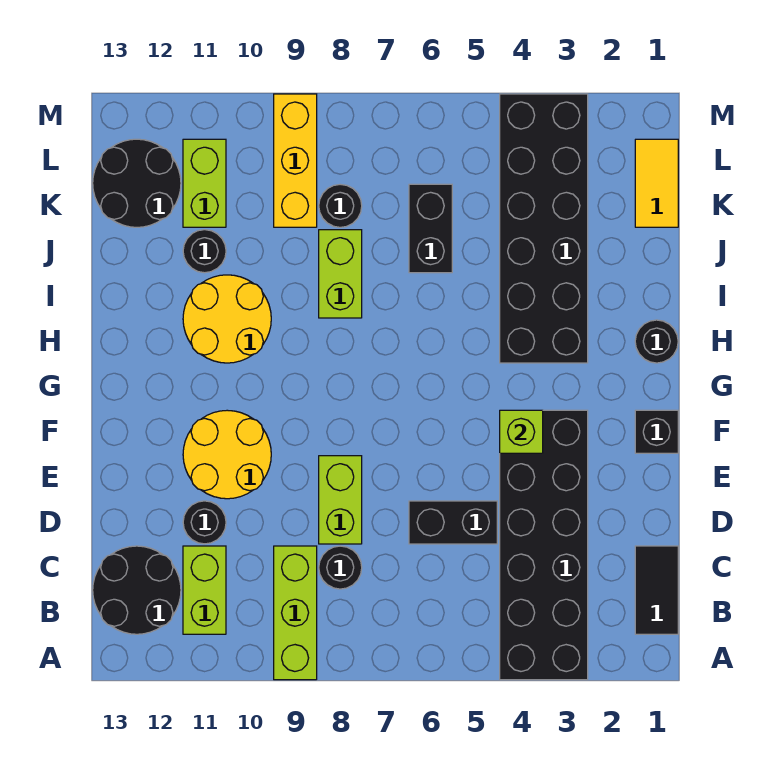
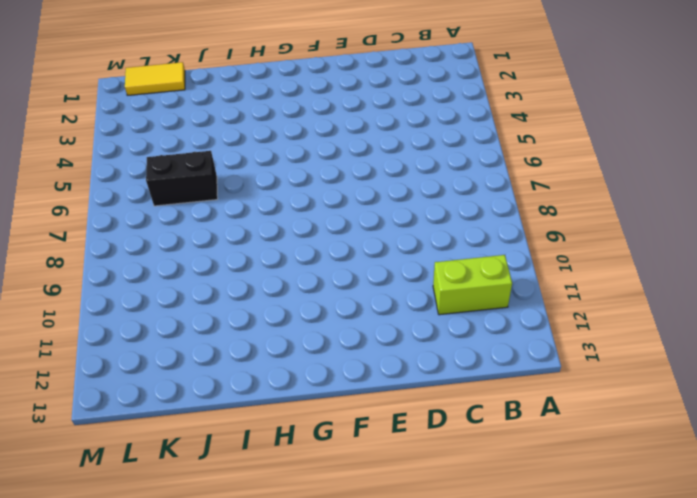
none -> black 2x6 brick [500,410,588,680]
none -> lime 1x3 brick [274,546,317,680]
none -> black 1x2 tile [635,546,678,634]

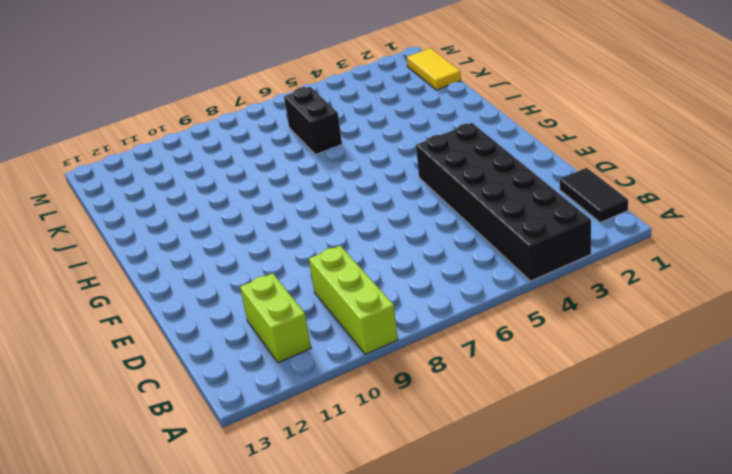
none -> black 2x2 round brick [93,546,181,634]
none -> black 1x1 round brick [319,546,362,589]
none -> black 1x2 brick [409,501,497,544]

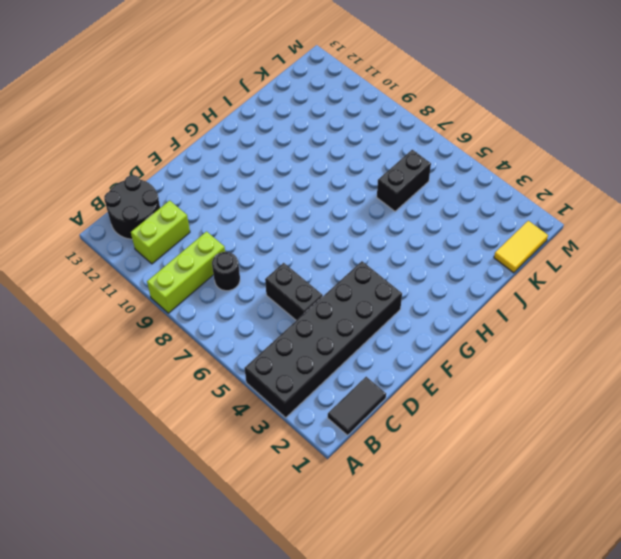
none -> lime 1x2 brick [319,456,362,544]
none -> black 1x1 round brick [183,501,226,544]
none -> yellow 2x2 round brick [183,410,271,499]

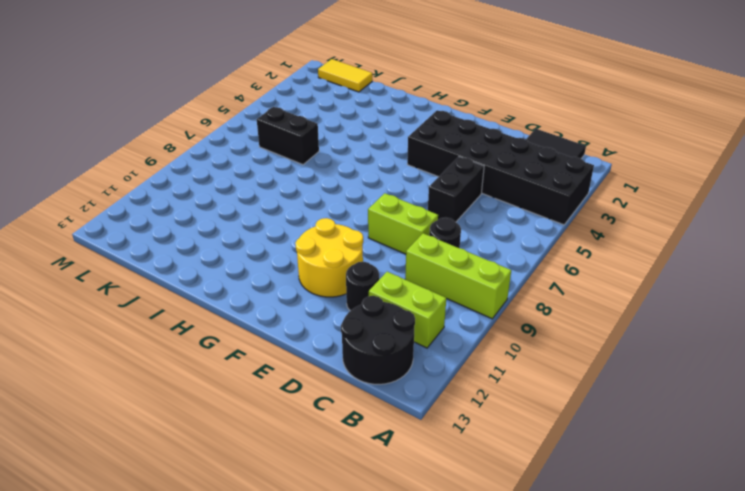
none -> black 1x1 brick [635,410,678,453]
none -> black 1x1 round brick [635,320,678,363]
none -> black 2x6 brick [500,94,588,363]

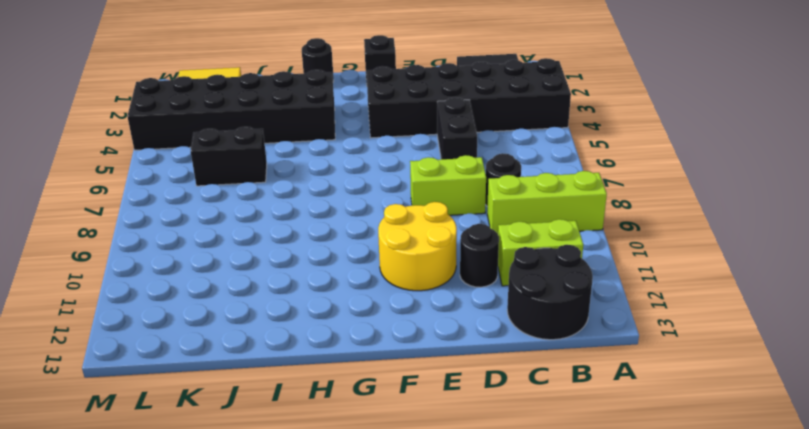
none -> yellow 2x2 round brick [183,275,271,363]
none -> lime 1x2 brick [319,230,362,318]
none -> black 1x1 round brick [183,230,226,273]

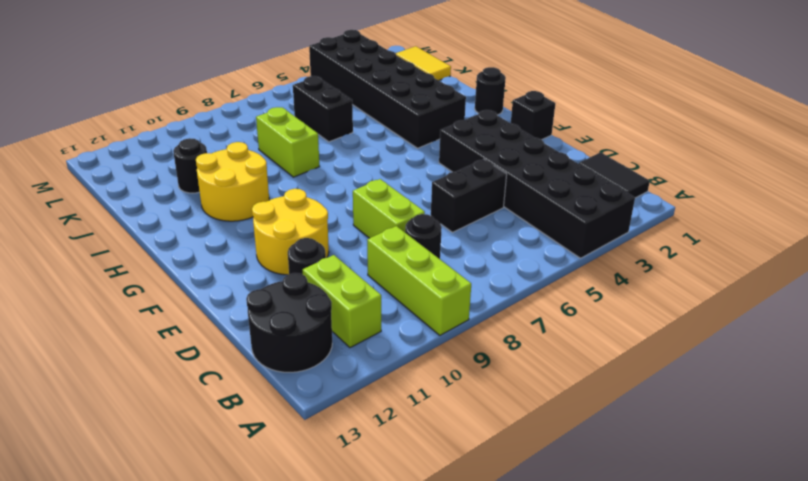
none -> black 1x1 round brick [319,184,362,227]
none -> yellow 1x3 brick [274,94,317,227]
none -> lime 1x2 brick [183,139,226,227]

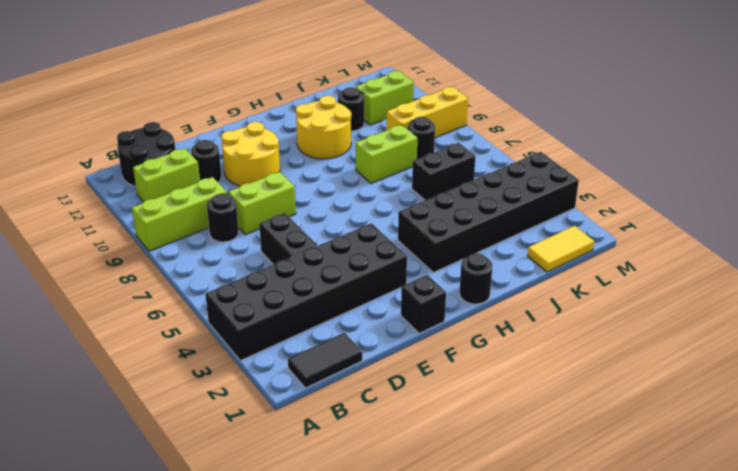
none -> black 2x2 round brick [93,139,181,227]
none -> lime 1x1 brick [500,410,543,453]

